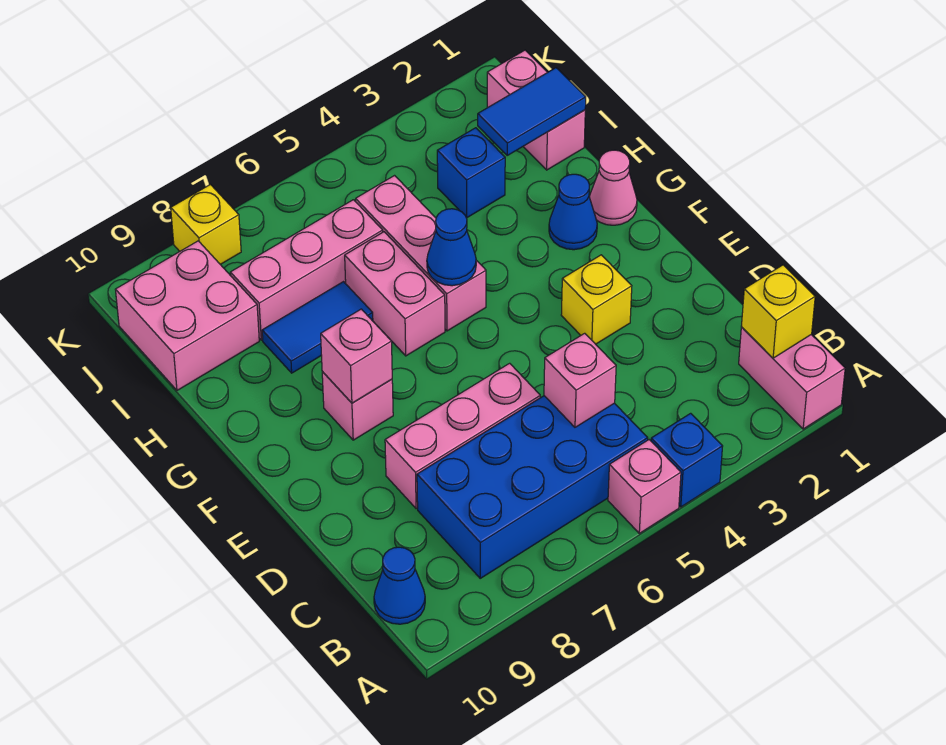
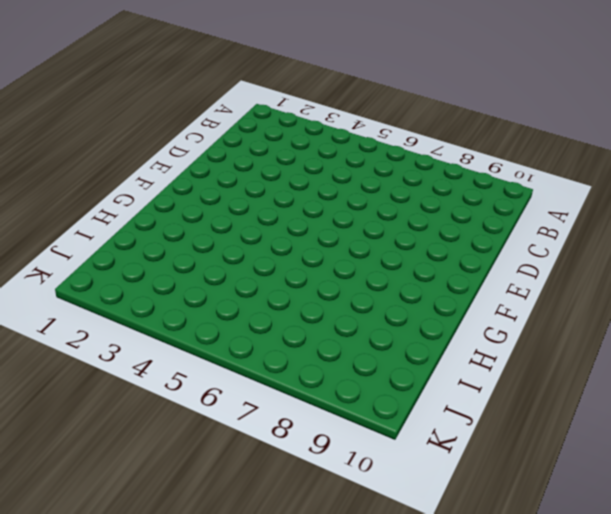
none -> pink 1x2 brick [739,327,845,429]
none -> blue 1x1 brick [651,413,723,507]
none -> pink 1x1 brick [608,440,681,533]

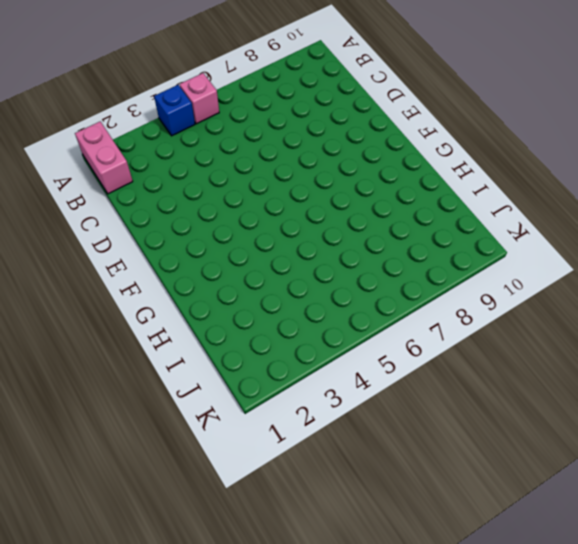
none -> blue 2x4 brick [417,396,648,578]
none -> blue 1x1 cone [374,547,425,624]
none -> pink 1x3 brick [385,363,540,509]

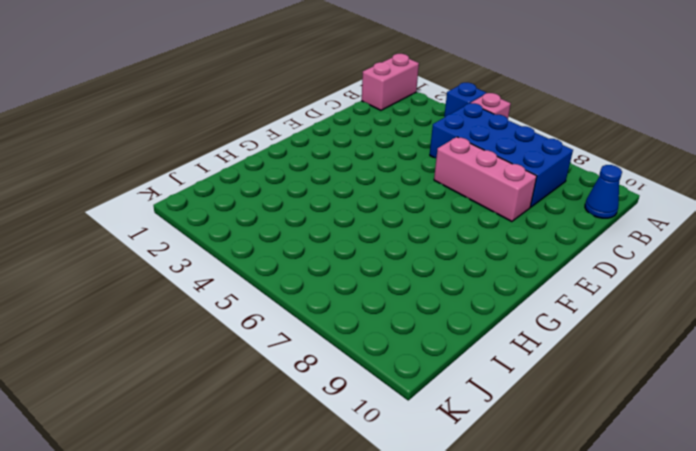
none -> yellow 1x1 brick [561,255,632,344]
none -> pink 1x1 brick [322,372,393,440]
none -> pink 1x1 cone [590,150,637,225]

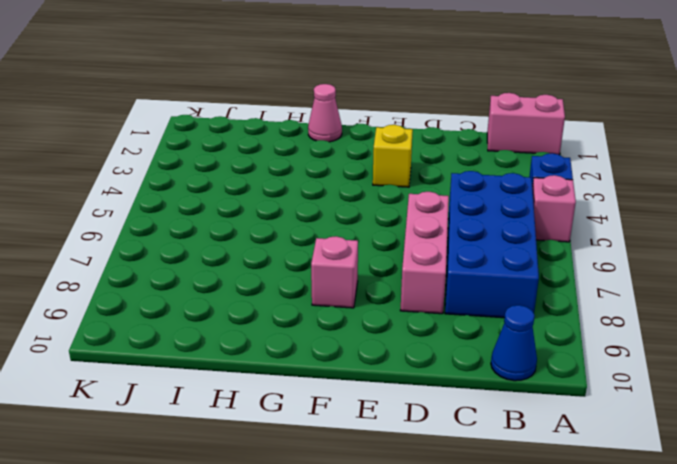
none -> blue 1x1 cone [549,174,597,250]
none -> pink 1x3 brick [356,176,486,331]
none -> pink 1x2 brick [345,232,445,356]

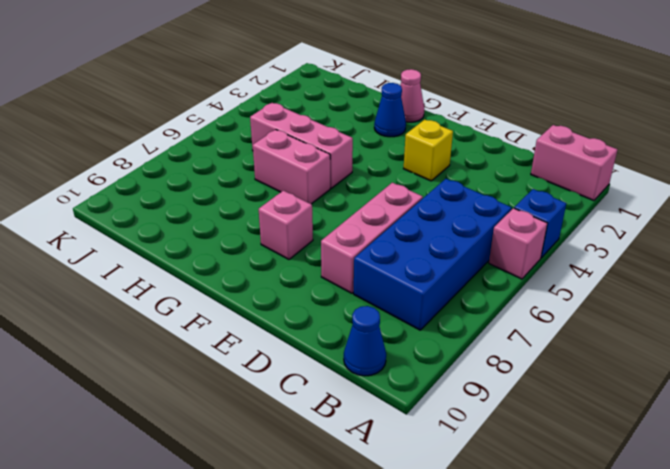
none -> blue 1x2 tile [262,282,373,373]
none -> pink 1x2 brick [487,50,585,170]
none -> blue 1x1 brick [437,128,505,218]

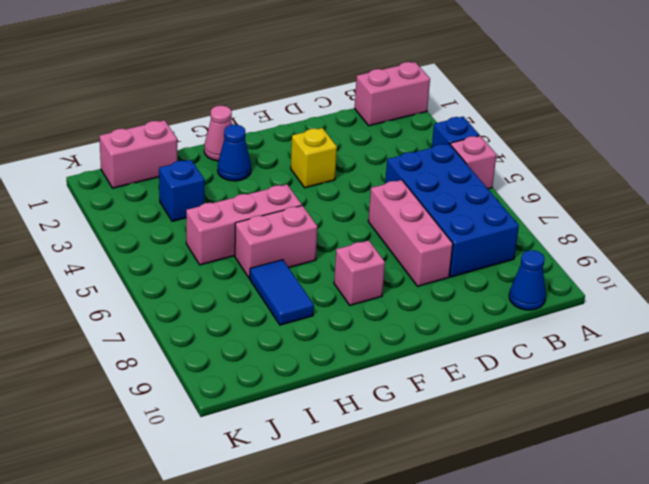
none -> pink 1x3 brick [230,200,383,340]
none -> pink 2x2 brick [115,241,259,390]
none -> yellow 1x1 brick [171,185,241,264]

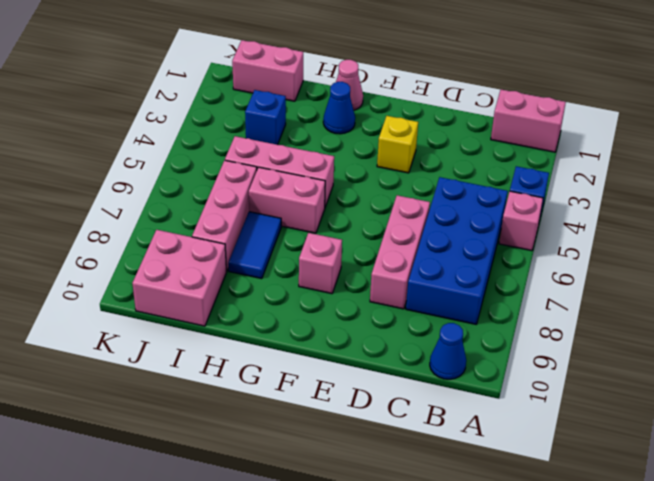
none -> yellow 1x1 brick [171,185,241,264]
none -> yellow 1x1 brick [741,265,815,358]
none -> pink 1x1 brick [544,333,616,427]

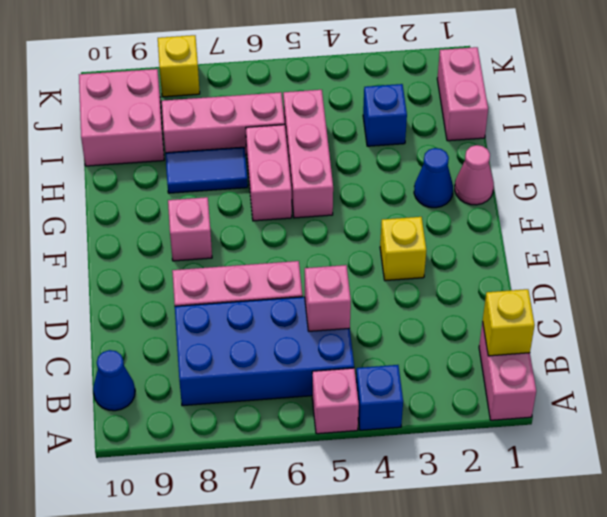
none -> pink 1x1 brick [321,309,392,403]
none -> blue 1x1 cone [427,209,476,286]
none -> blue 1x2 tile [478,68,586,155]

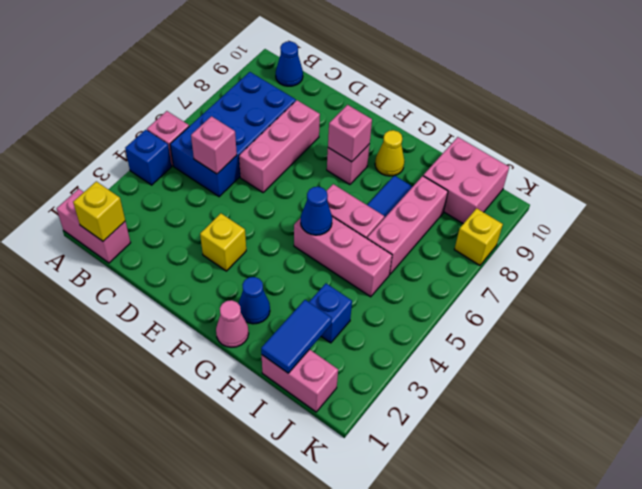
yellow 1x1 cone [375,130,404,176] -> none

